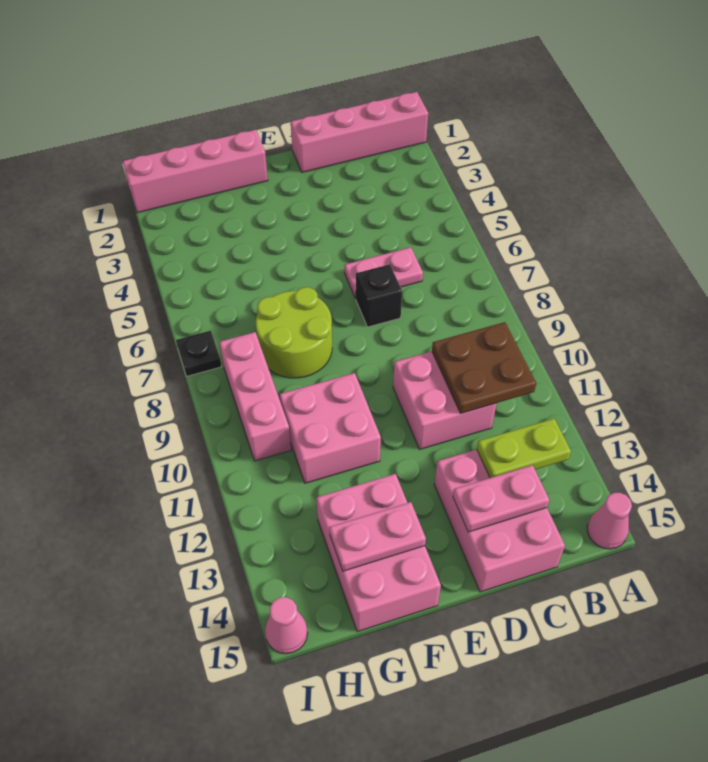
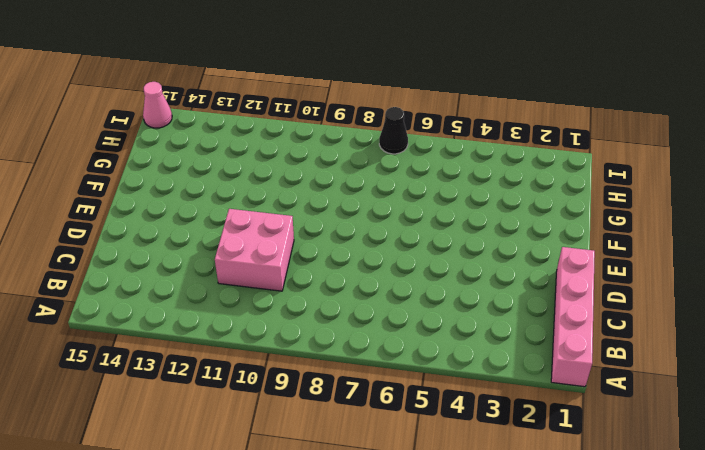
black 1x1 cone [379,107,408,154] -> black 1x1 plate [176,331,222,376]
none -> pink 1x1 cone [587,493,632,549]
none -> pink 1x2 plate [344,247,423,299]
none -> pink 2x3 brick [434,449,565,592]

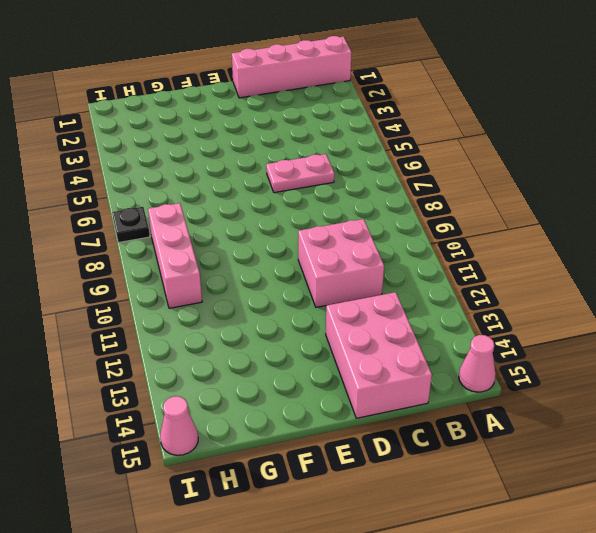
none -> black 1x1 brick [356,264,402,327]
none -> pink 1x4 brick [123,130,268,213]
none -> lime 2x2 round brick [256,287,332,378]

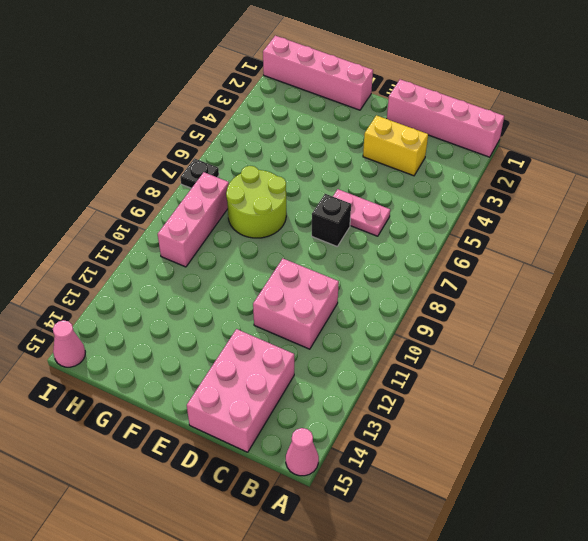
yellow 1x2 brick [363,115,428,176] -> none
none -> pink 2x2 brick [280,373,381,483]
none -> pink 2x3 brick [316,474,441,632]
none -> brown 2x2 plate [432,322,537,413]

